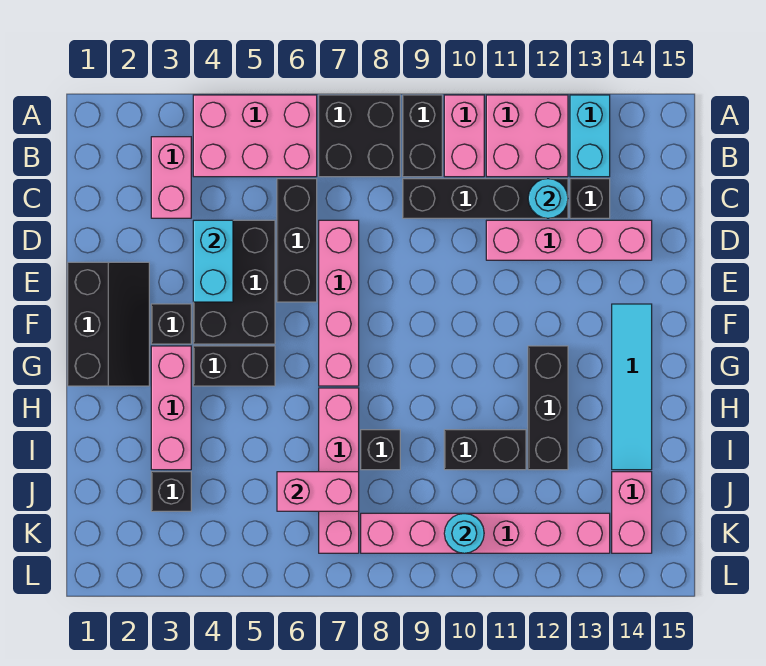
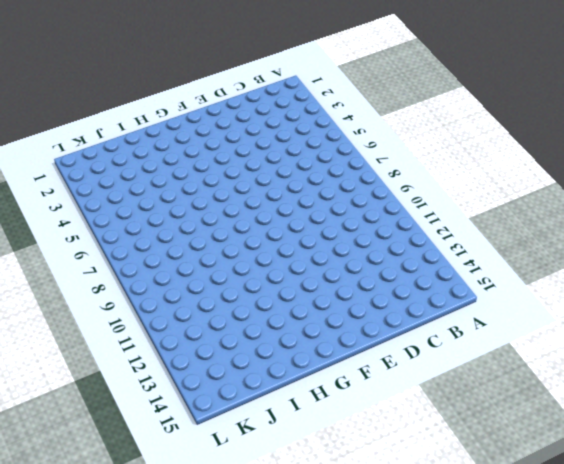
none -> pink 2x3 brick [193,95,317,177]
none -> black 2x2 brick [319,95,400,177]
none -> black 1x2 brick [403,95,442,177]

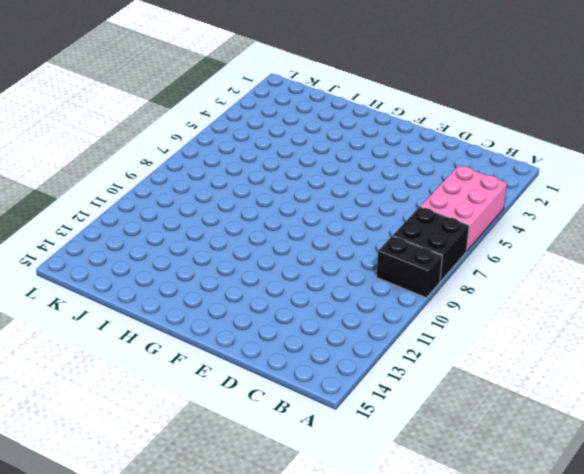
none -> pink 1x2 brick [444,95,484,177]
none -> pink 2x2 brick [486,95,568,177]
none -> cyan 1x2 brick [570,95,610,177]

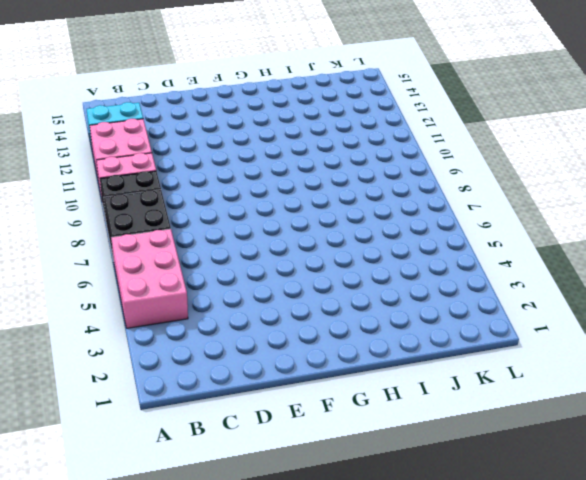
none -> pink 1x2 brick [151,137,191,218]
none -> black 1x3 brick [277,179,317,302]
none -> black 1x4 brick [403,179,568,218]

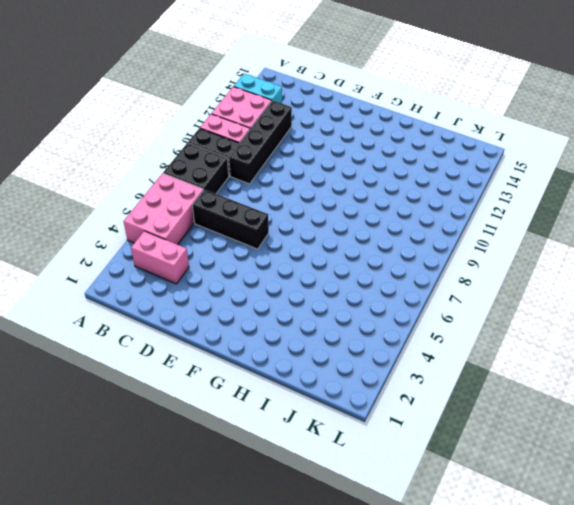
none -> black 1x1 brick [570,179,610,218]
none -> black 2x3 brick [193,220,275,344]
none -> pink 1x4 brick [319,220,359,386]

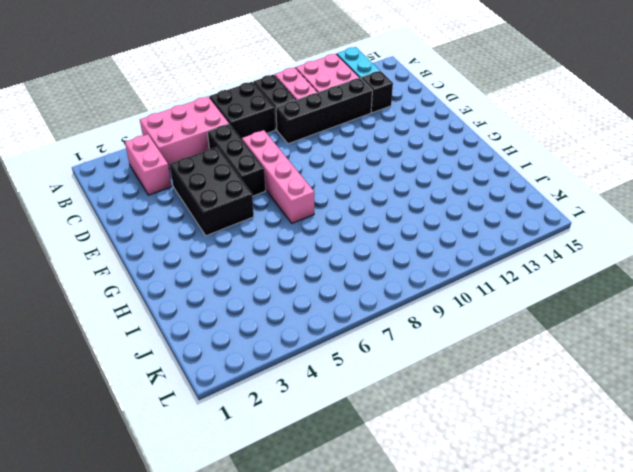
none -> pink 1x4 brick [486,220,652,260]
none -> black 2x3 slope [68,262,149,386]
none -> black 1x1 brick [151,304,191,344]

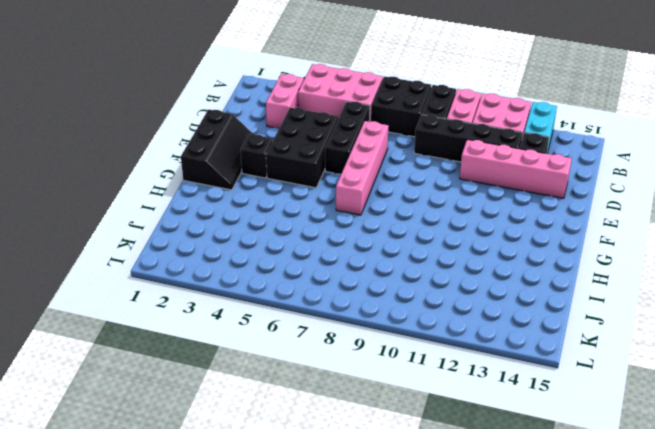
none -> cyan 1x4 tile [612,304,652,470]
none -> pink 1x3 brick [151,346,191,470]
none -> black 1x2 brick [193,346,275,386]

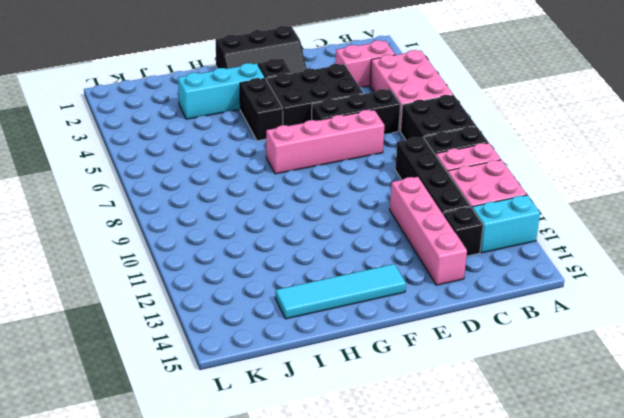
cyan 1x3 brick [178,63,265,119] -> pink 1x3 brick [151,346,191,470]
none -> black 1x3 brick [528,346,568,470]
none -> pink 1x4 brick [319,388,359,553]
none -> black 1x1 brick [361,430,400,470]

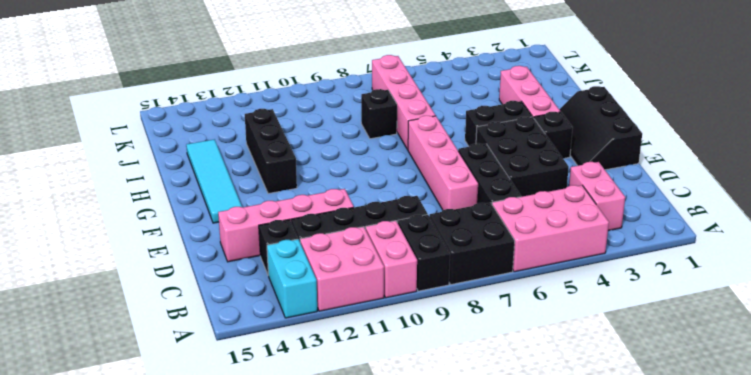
none -> black 1x2 brick [444,430,526,470]
none -> black 1x1 brick [151,472,191,511]
none -> pink 1x2 brick [612,472,652,553]

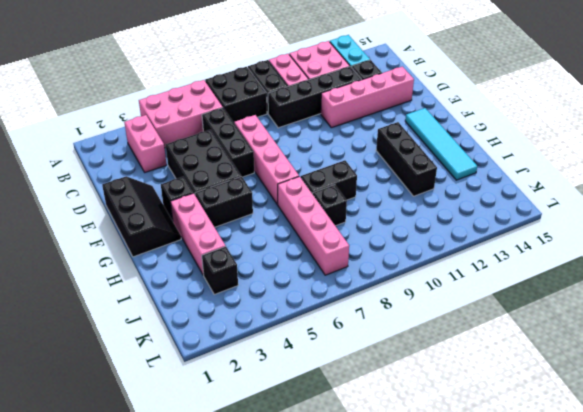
black 1x2 brick [301,160,357,200] -> black 1x2 brick moved to [444,430,526,470]
none -> pink 1x2 brick [612,472,652,553]
none -> pink 1x6 brick [361,513,610,553]
none -> cyan 1x1 round brick [528,179,568,218]

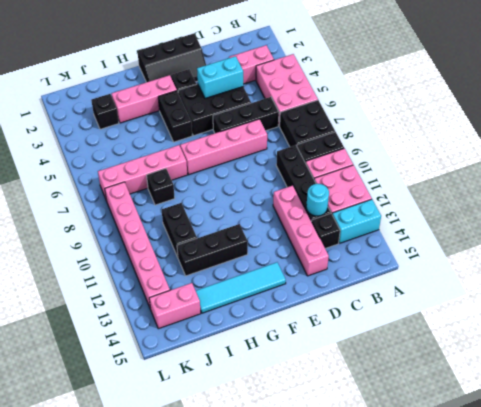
none -> pink 1x2 brick [277,472,359,511]
none -> cyan 1x1 round brick [444,513,484,553]

